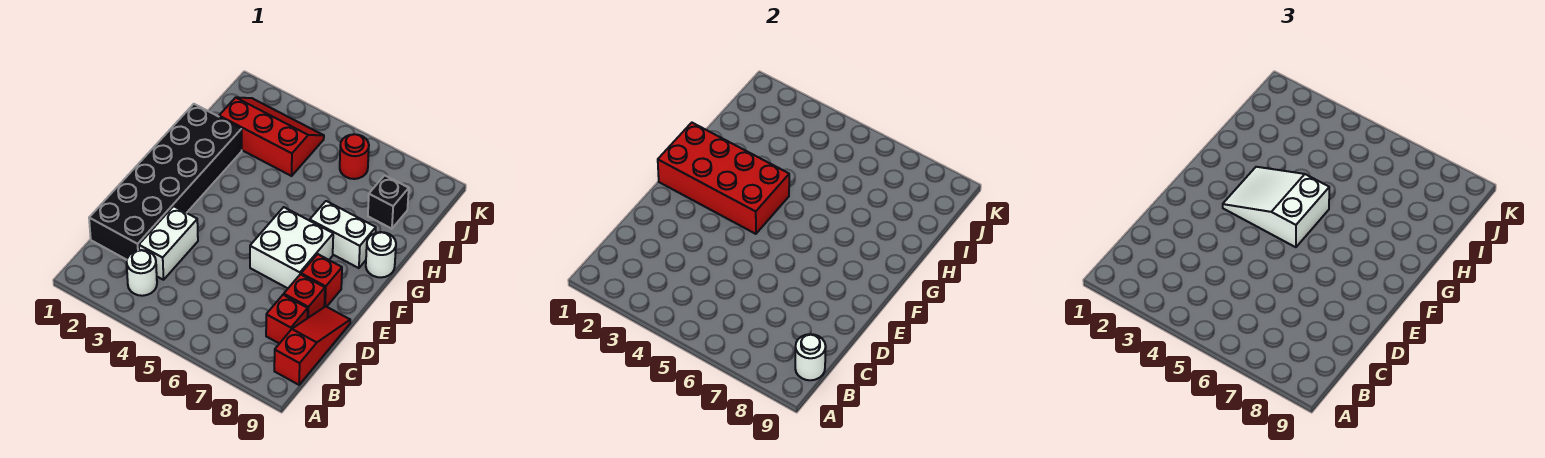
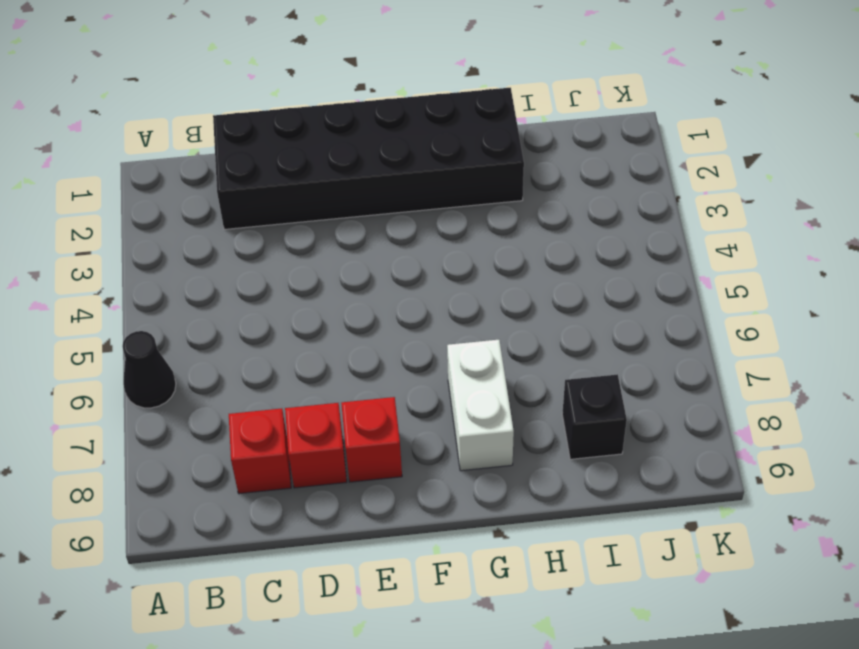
black 1x1 cone [122,331,176,408] -> none
none -> white 1x1 round brick [127,250,157,296]
none -> red 1x3 slope [274,306,350,385]
none -> white 1x2 brick [139,206,198,280]

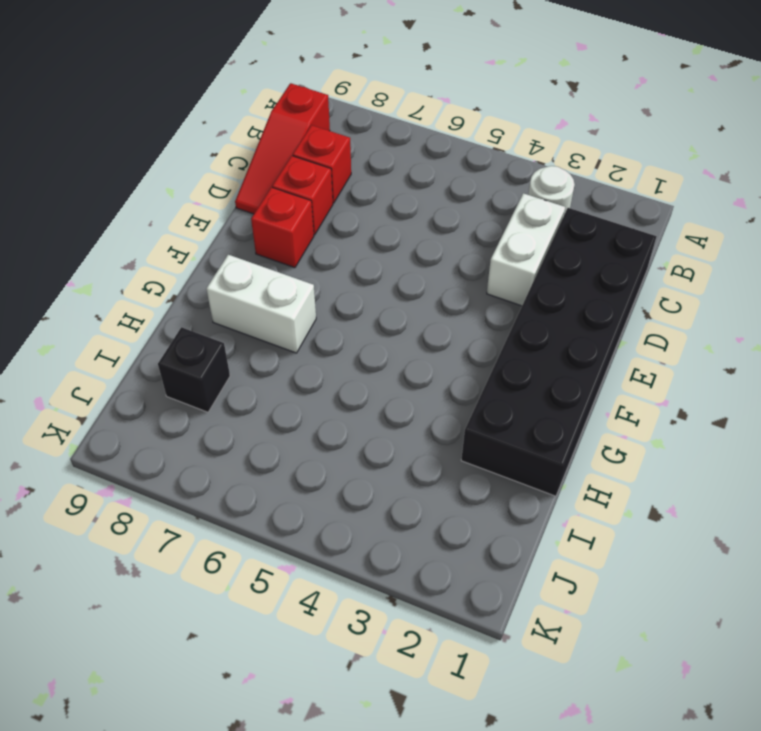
none -> white 2x2 brick [250,207,333,288]
none -> white 1x1 round brick [366,232,396,277]
none -> red 2x3 slope [219,97,324,176]

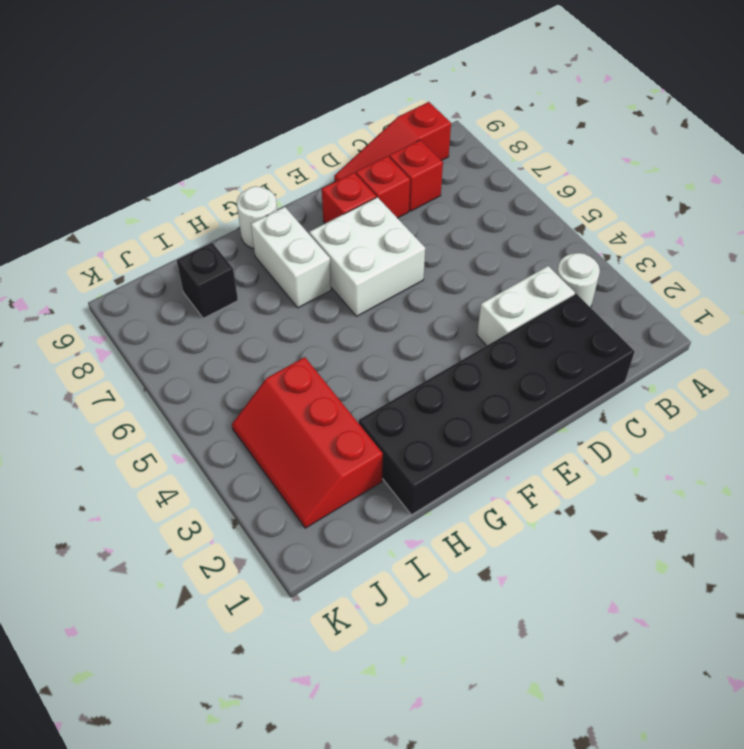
none -> red 1x1 round brick [340,134,369,179]
none -> white 1x1 round brick [795,334,826,380]
none -> red 2x4 brick [658,123,789,234]

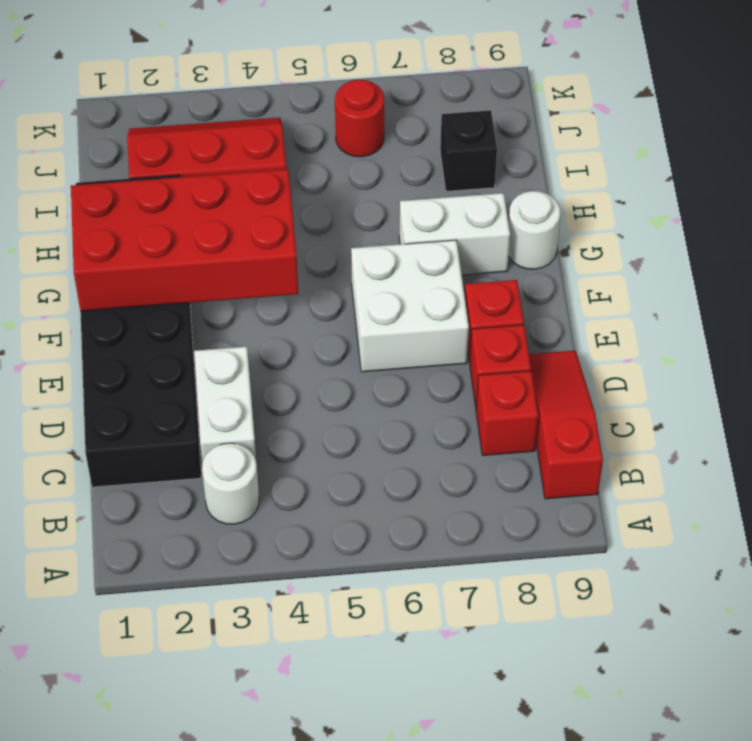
none -> white 1x1 round brick [795,334,826,380]
none -> white 2x3 slope [1223,167,1329,247]

